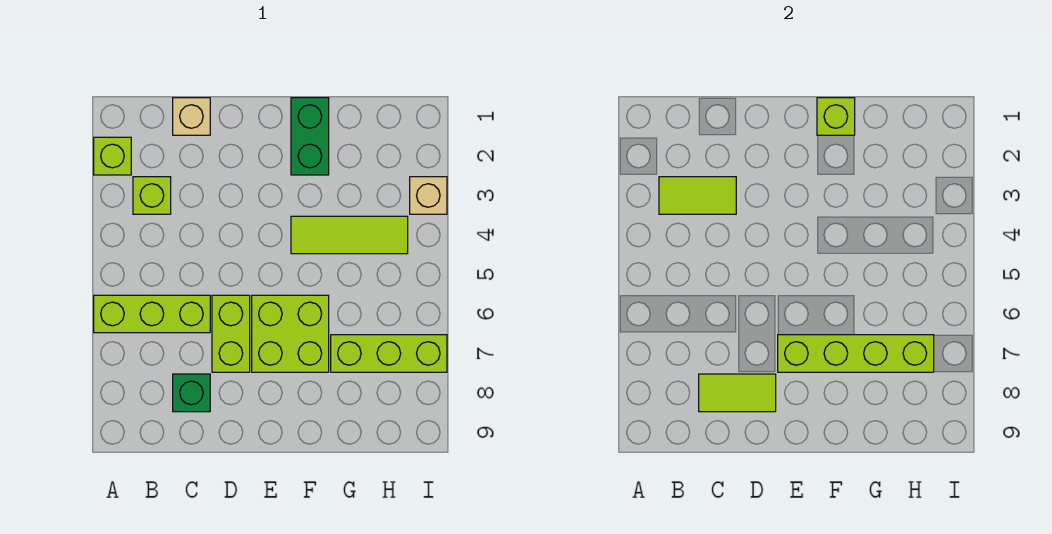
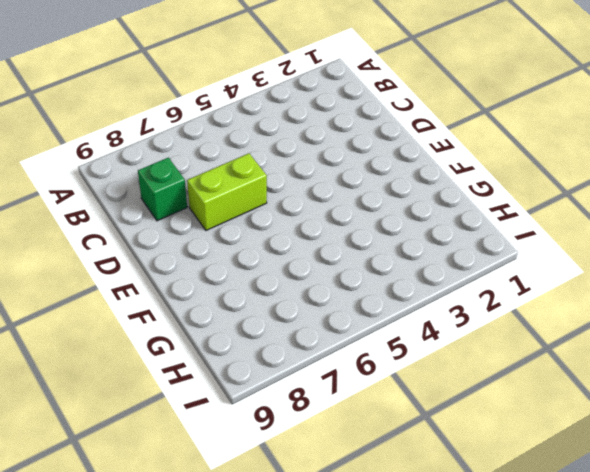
none -> lime 1x1 brick [94,137,131,175]
none -> lime 1x3 brick [94,295,210,333]
none -> lime 1x1 brick [133,177,171,214]

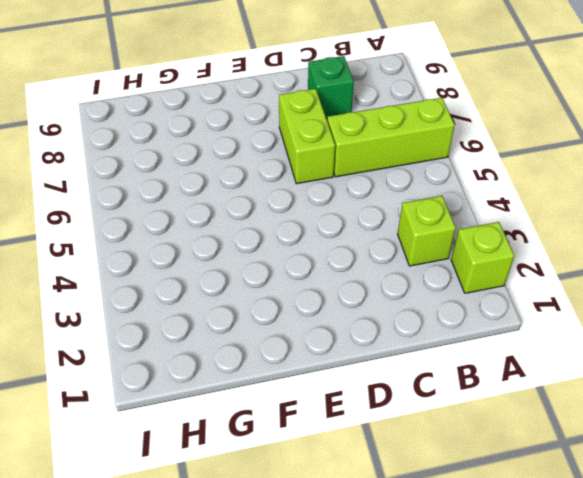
none -> tan 1x1 brick [173,98,210,135]
none -> lime 2x2 brick [252,295,329,372]
none -> green 1x2 brick [291,98,329,175]

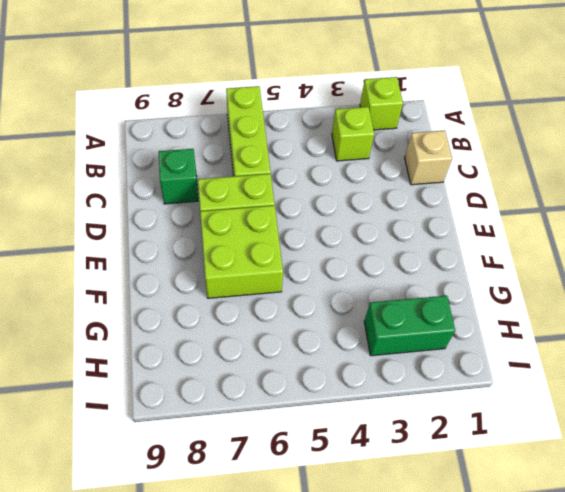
green 1x2 brick [364,296,455,356] -> green 1x2 brick moved to [291,98,329,175]
none -> lime 1x3 tile [291,216,408,254]
none -> lime 1x3 brick [331,335,447,372]
none -> tan 1x1 brick [410,177,447,214]

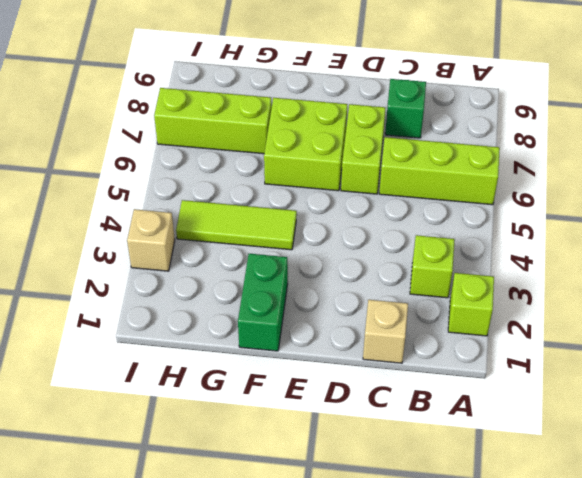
none -> lime 1x2 tile [659,177,736,214]
none -> lime 1x2 tile [699,374,776,412]
none -> lime 1x4 brick [778,335,934,372]

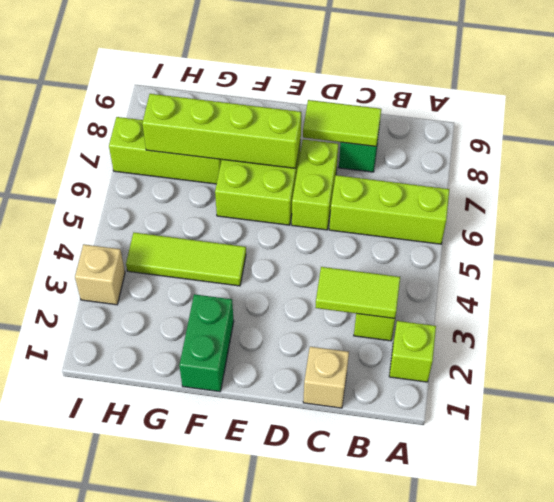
none -> lime 1x1 brick [817,98,855,135]

